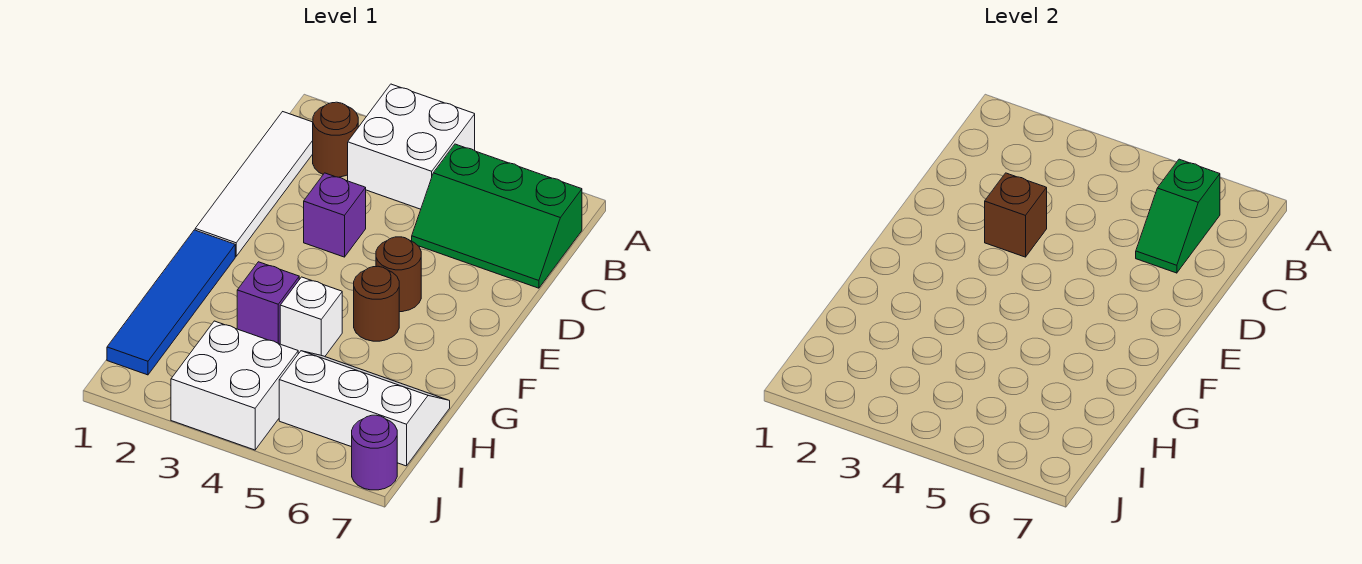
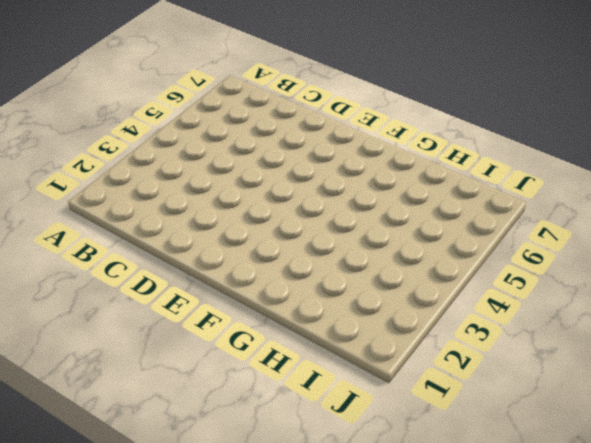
none -> white 2x2 brick [348,84,475,209]
none -> white 1x4 tile [195,112,313,256]
none -> brown 1x1 round brick [313,102,358,177]

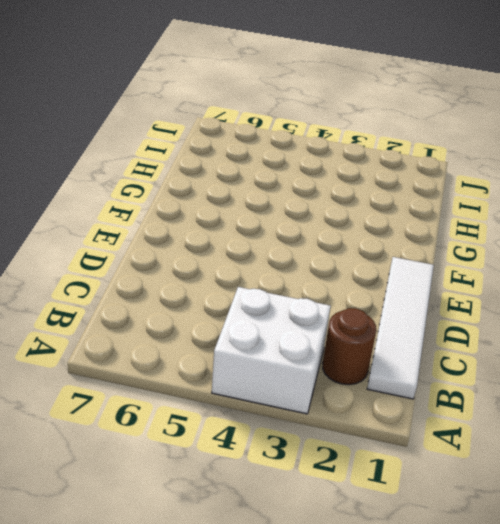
none -> green 2x3 slope [412,144,582,288]
none -> purple 1x1 brick [304,173,366,257]
none -> brown 1x1 round brick [376,237,421,312]

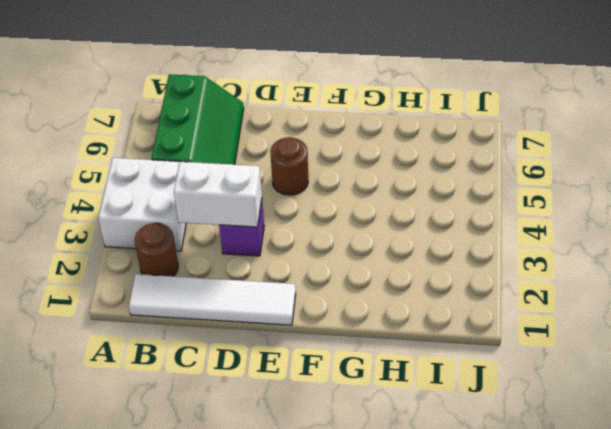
white 1x2 brick [174,162,262,227] -> brown 1x1 brick [985,173,1047,257]
none -> blue 1x4 tile [107,230,235,375]
none -> brown 1x1 round brick [354,266,399,341]
none -> purple 1x1 brick [237,262,299,344]

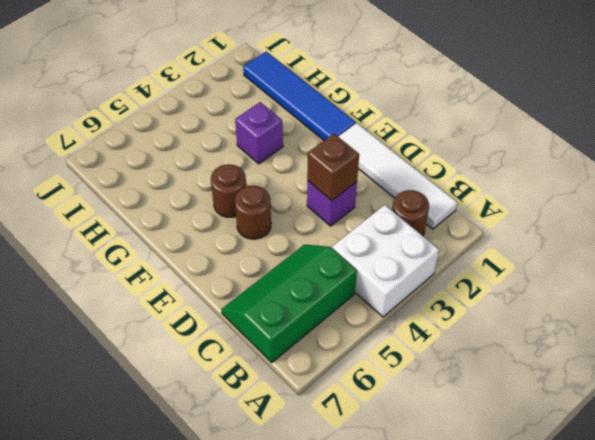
none -> white 1x1 brick [280,277,342,356]
none -> white 2x3 slope [279,351,450,466]
none -> white 2x2 brick [171,321,299,450]

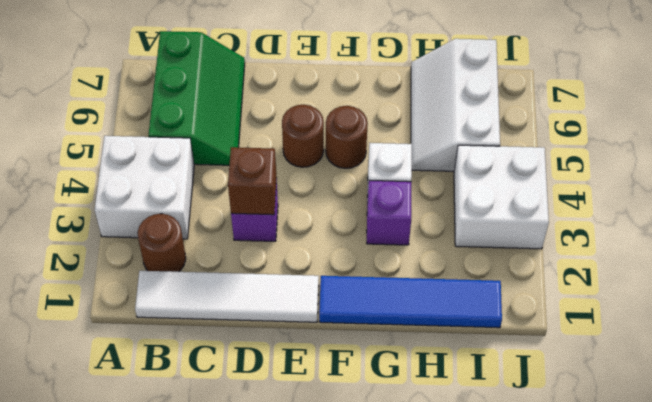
none -> purple 1x1 round brick [352,415,397,490]
none -> green 1x2 slope [1136,159,1220,273]

